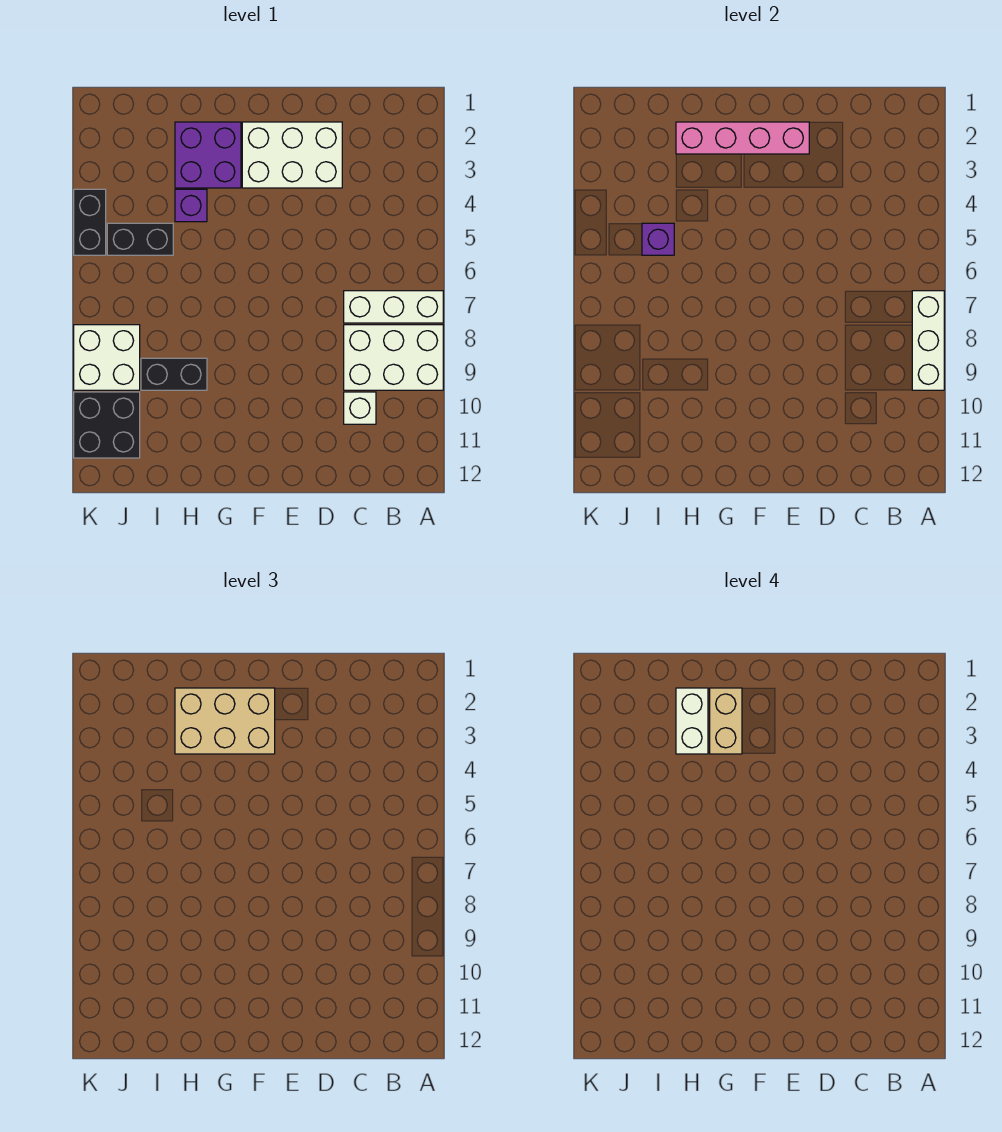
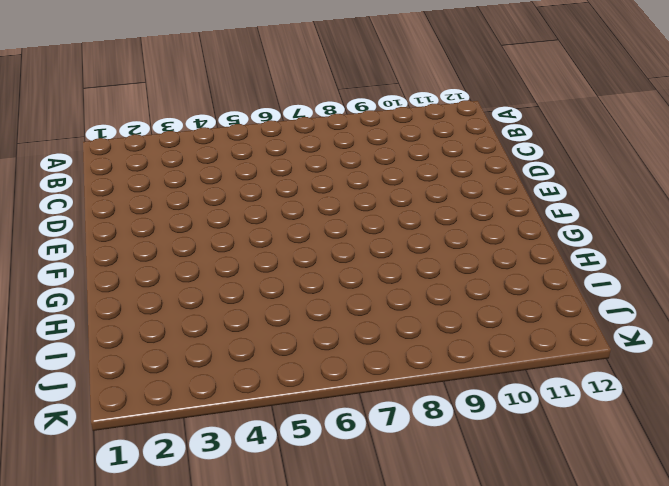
none -> white 1x3 brick [344,291,443,323]
none -> white 2x3 brick [344,325,443,390]
none -> white 1x1 brick [344,392,376,424]

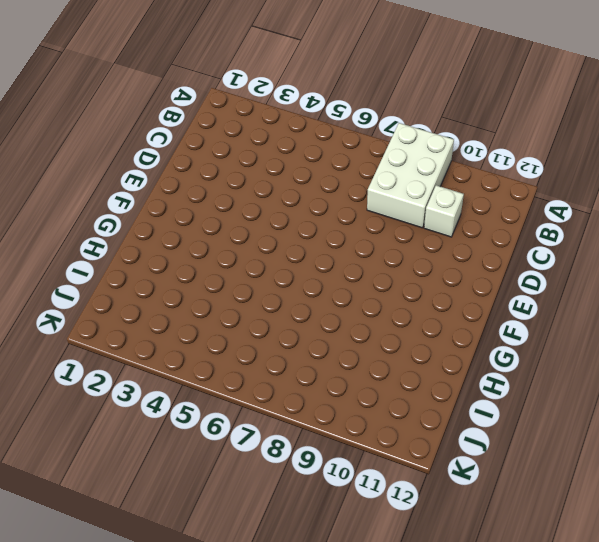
none -> white 1x3 brick [344,291,443,323]
none -> white 2x3 brick [242,122,342,188]
none -> purple 2x2 brick [175,122,241,188]

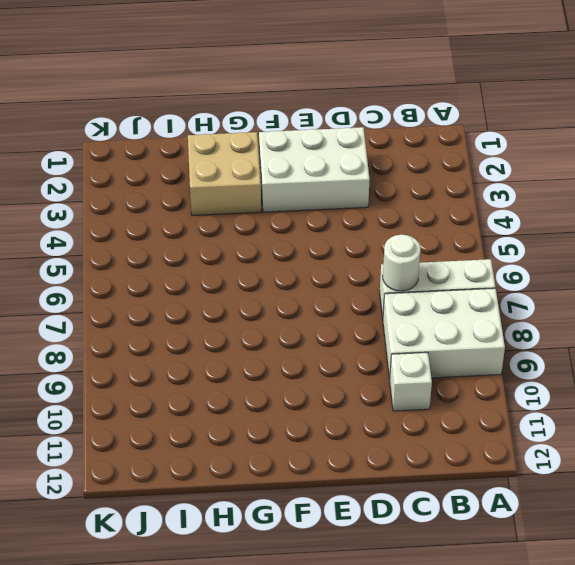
white 1x1 round brick [383,235,421,291] -> none
tan 2x2 brick [188,132,261,216] -> purple 2x2 brick [175,122,241,188]
none -> purple 1x1 brick [175,189,207,222]
none -> black 1x2 brick [141,358,207,390]
none -> black 1x2 brick [107,223,173,255]

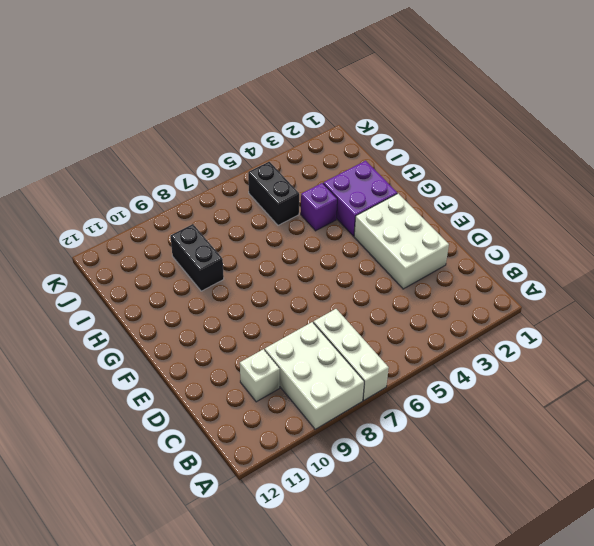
none -> white 2x2 brick [74,325,140,390]
none -> black 2x2 brick [74,392,140,458]
none -> black 1x2 brick [74,189,106,255]

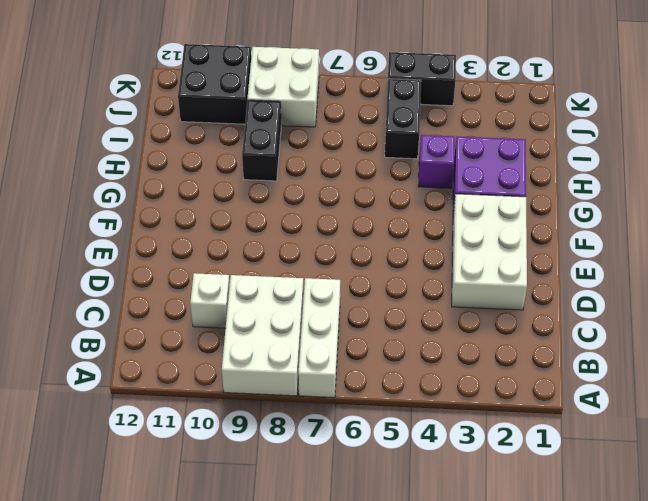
none -> white 1x3 brick [912,291,944,390]
none -> pink 1x4 brick [676,122,809,154]
none -> purple 1x1 brick [642,223,674,255]

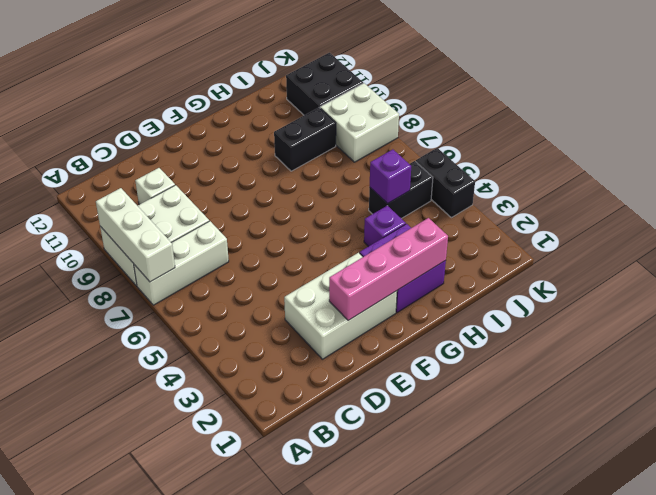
none -> tan 2x3 brick [175,688,275,754]
none -> tan 1x2 brick [710,688,742,754]
none -> white 1x2 brick [676,688,708,754]

